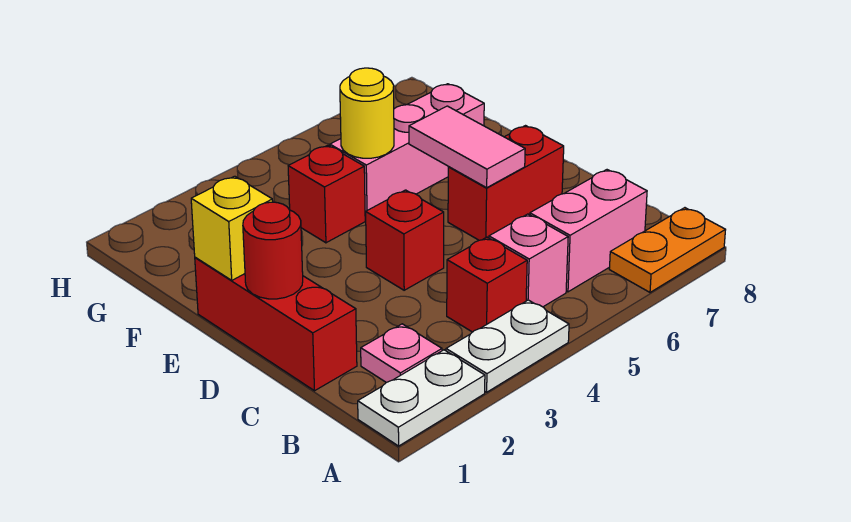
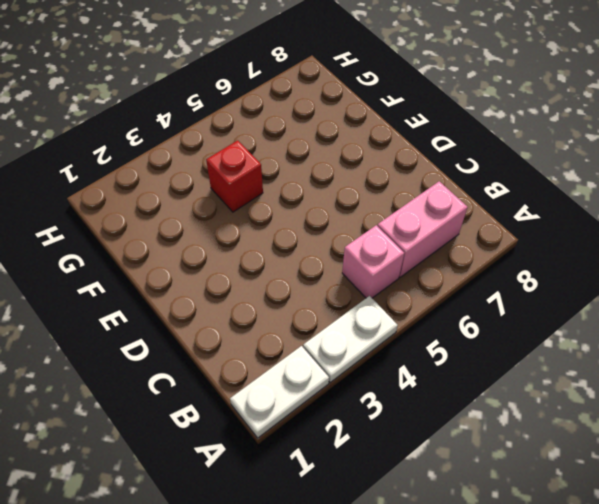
none -> orange 1x2 plate [609,208,725,292]
none -> pink 1x1 plate [361,324,442,383]
none -> red 1x1 brick [447,237,527,332]

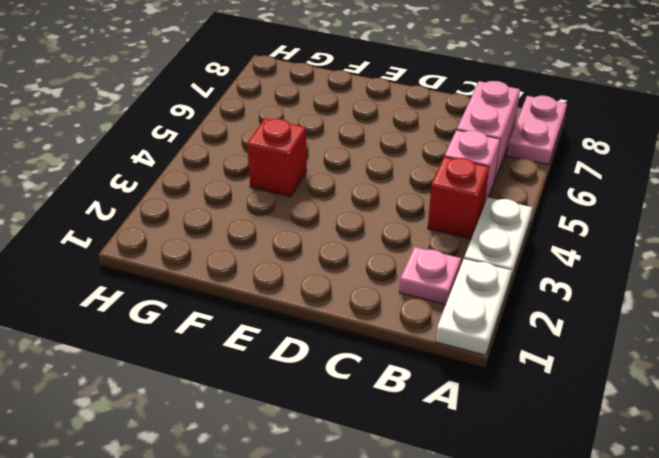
pink 1x2 plate [507,96,567,165] -> orange 1x2 plate [609,208,725,292]
none -> red 1x3 brick [195,257,357,391]
none -> red 1x1 brick [365,190,444,290]
none -> red 1x2 brick [448,126,564,240]

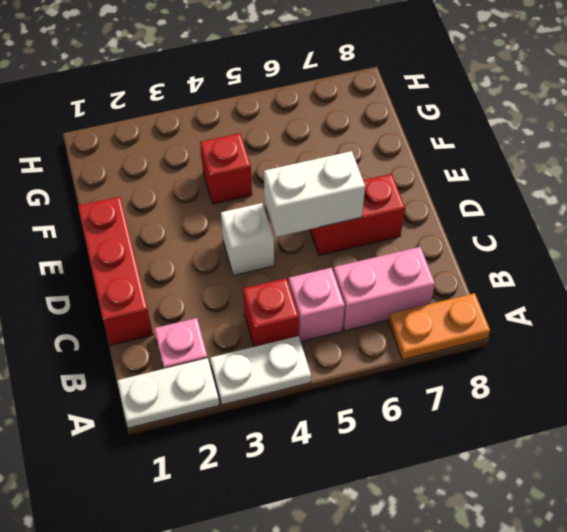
white 1x1 brick [221,203,274,275] -> red 1x1 brick [365,190,444,290]
white 1x2 brick [264,151,365,237] -> pink 1x2 tile [409,106,525,188]
none -> pink 1x3 brick [330,84,484,219]
none -> red 1x1 round brick [243,202,303,299]
none -> yellow 1x1 brick [191,176,273,280]

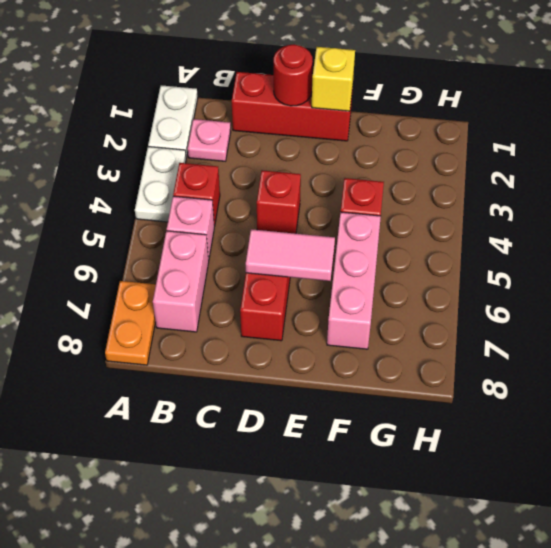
none -> yellow 1x1 round brick [340,68,394,158]

